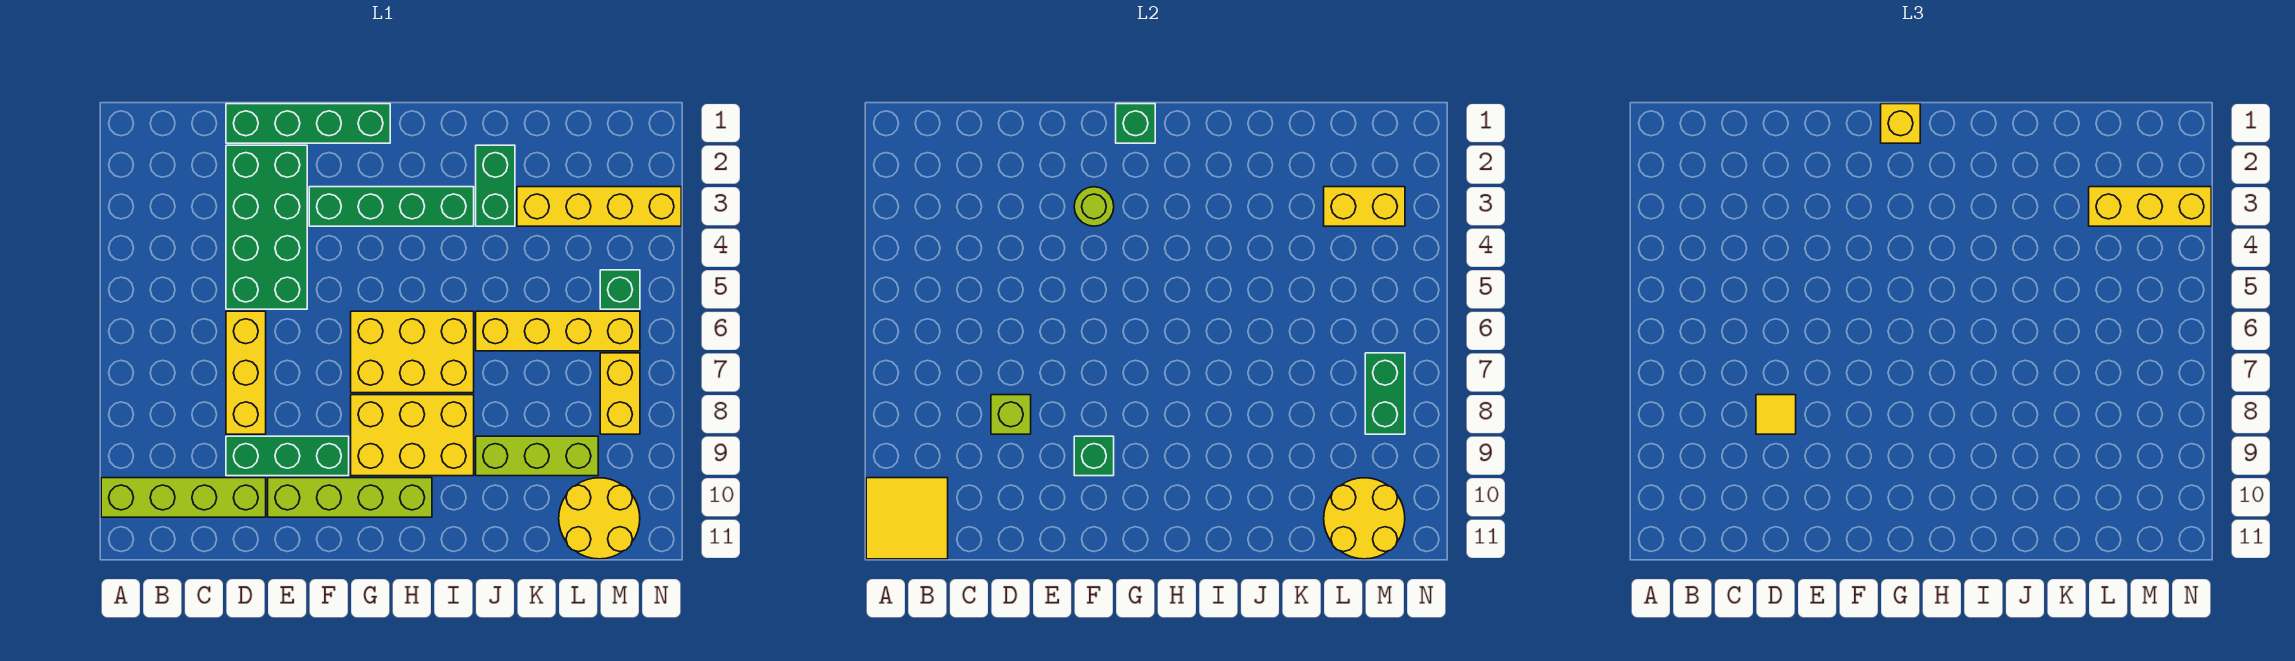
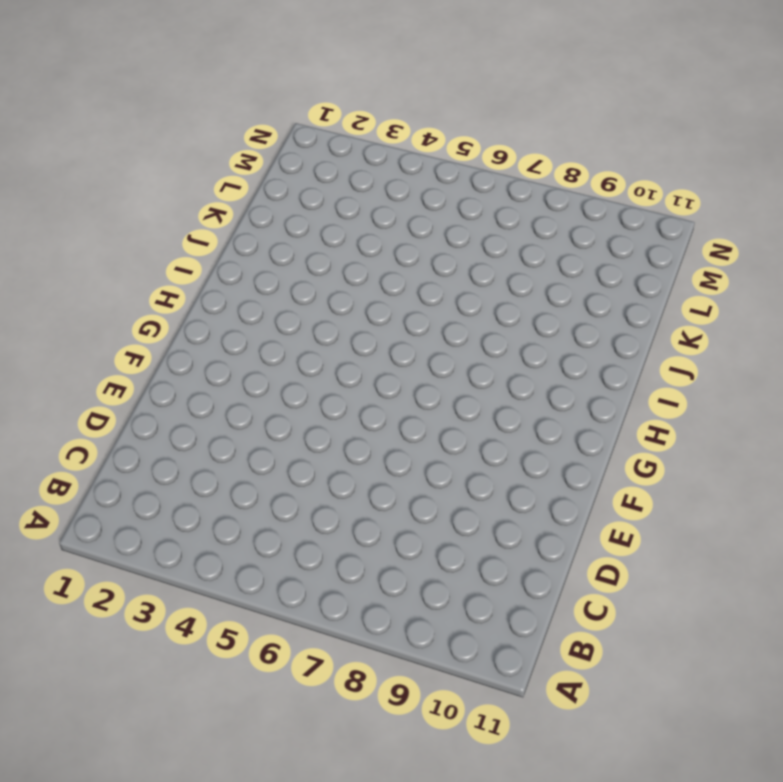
none -> lime 1x4 brick [101,478,266,517]
none -> green 1x4 brick [226,104,390,143]
none -> green 2x4 brick [226,145,307,309]

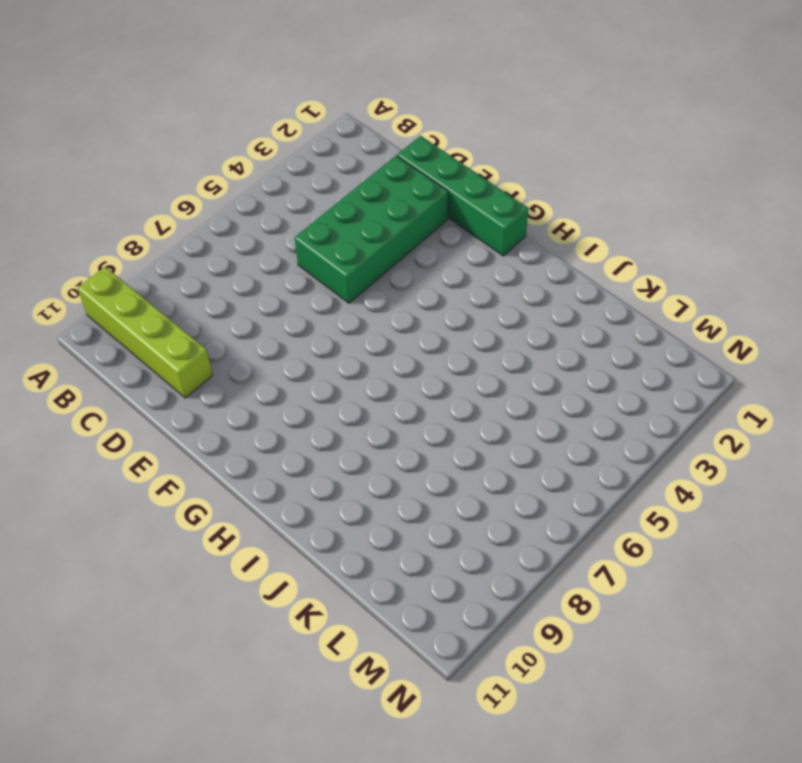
none -> yellow 1x3 brick [226,311,266,434]
none -> green 1x3 brick [226,436,349,476]
none -> lime 1x4 brick [268,478,432,517]

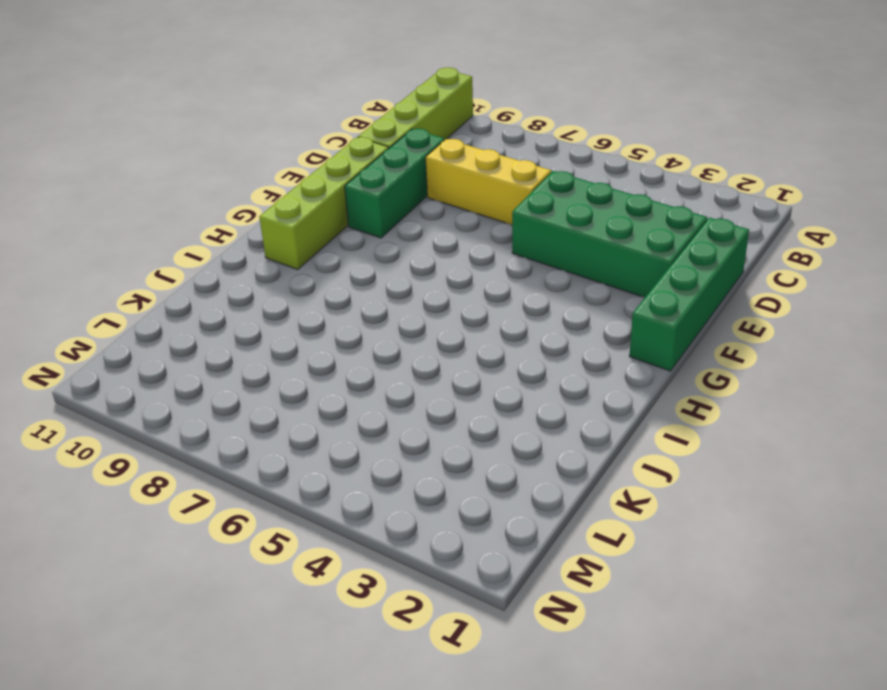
none -> green 1x4 brick [309,187,474,226]
none -> yellow 2x3 brick [351,311,474,393]
none -> yellow 2x3 brick [351,395,474,476]

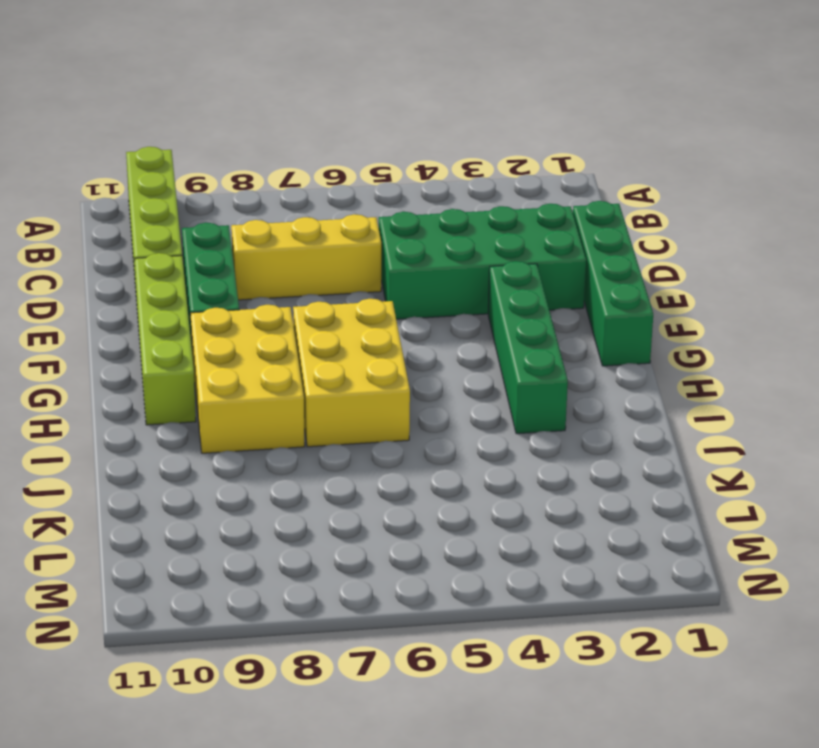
none -> green 1x2 brick [476,145,515,226]
none -> yellow 1x4 brick [476,311,640,351]
none -> lime 1x3 brick [476,436,598,476]

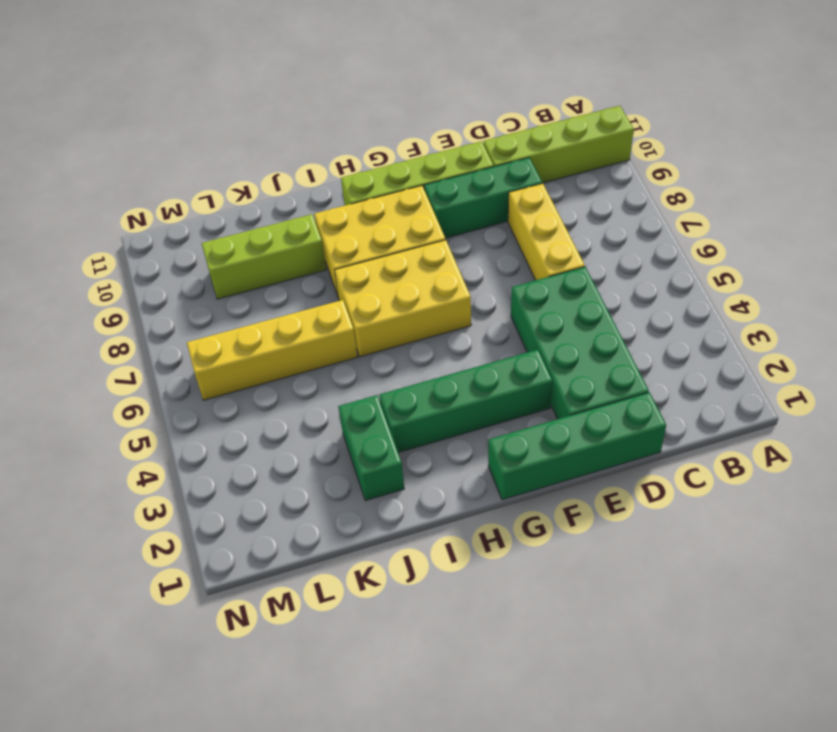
none -> yellow 1x4 brick [517,187,681,226]
none -> yellow 2x2 round brick [559,478,640,559]
none -> green 1x1 brick [600,270,640,309]

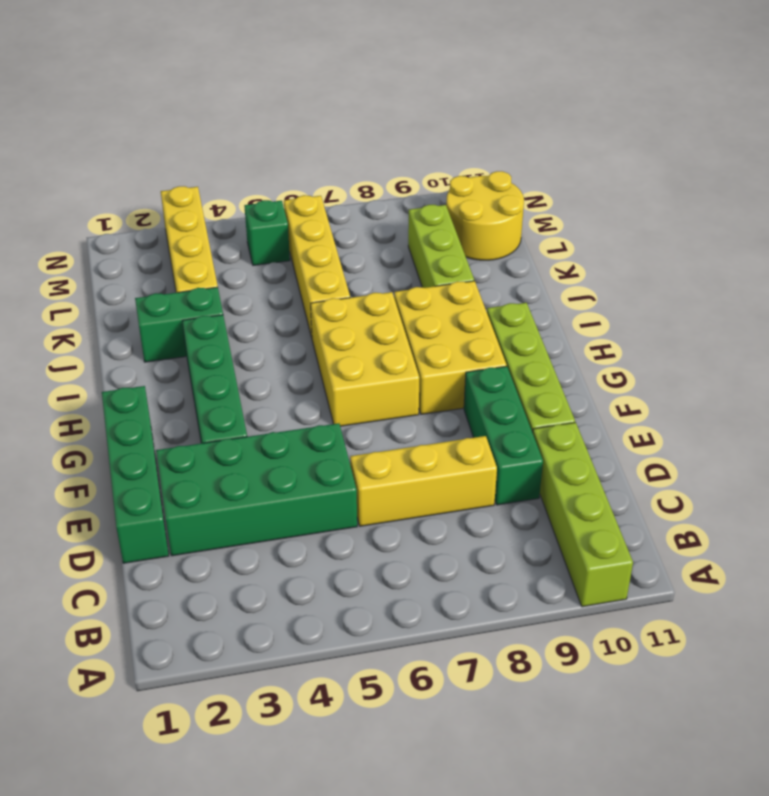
none -> yellow 1x2 brick [600,353,640,434]
none -> yellow 2x2 tile [866,478,948,559]
none -> lime 1x1 brick [991,395,1031,434]

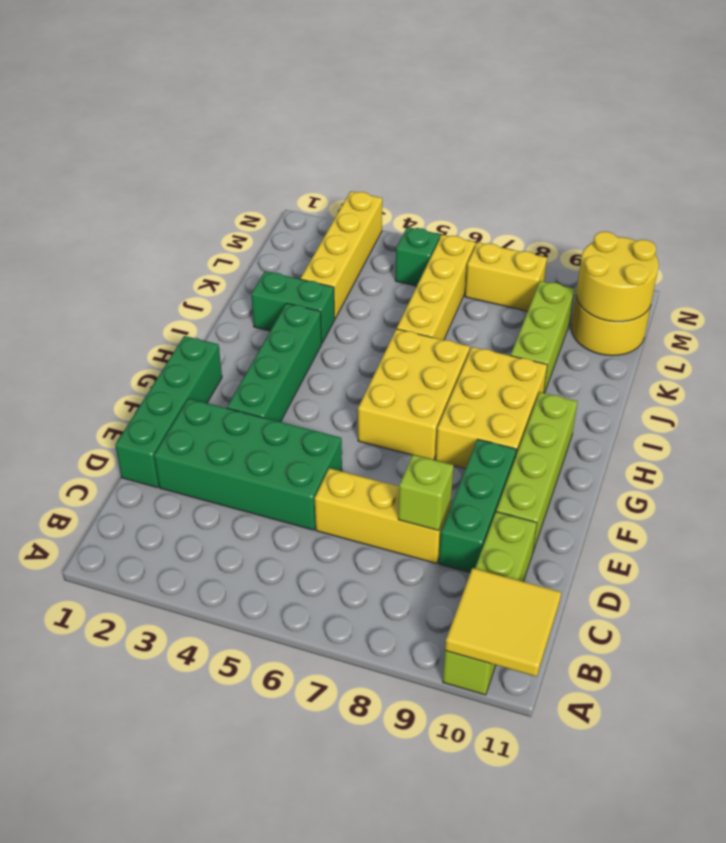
none -> lime 1x1 round brick [1074,187,1114,226]
none -> green 1x1 brick [1074,436,1114,476]
none -> green 1x1 brick [1116,104,1155,143]

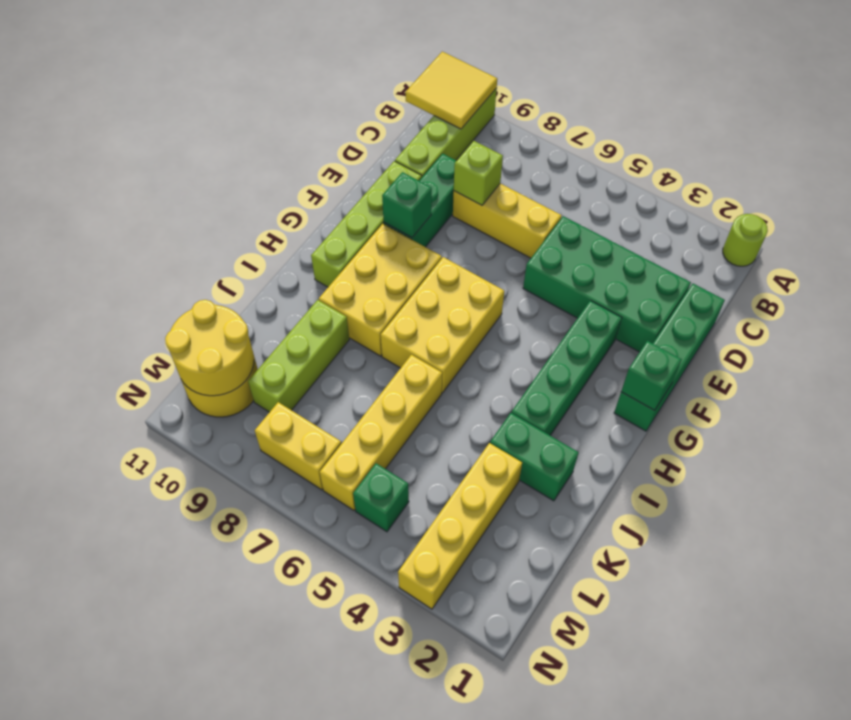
lime 1x1 round brick [723,214,768,266] -> lime 1x1 round brick moved to [1074,187,1114,226]
none -> yellow 1x2 brick [1324,187,1405,226]
none -> green 1x2 brick [1365,353,1405,434]
none -> yellow 1x1 tile [1756,395,1796,434]

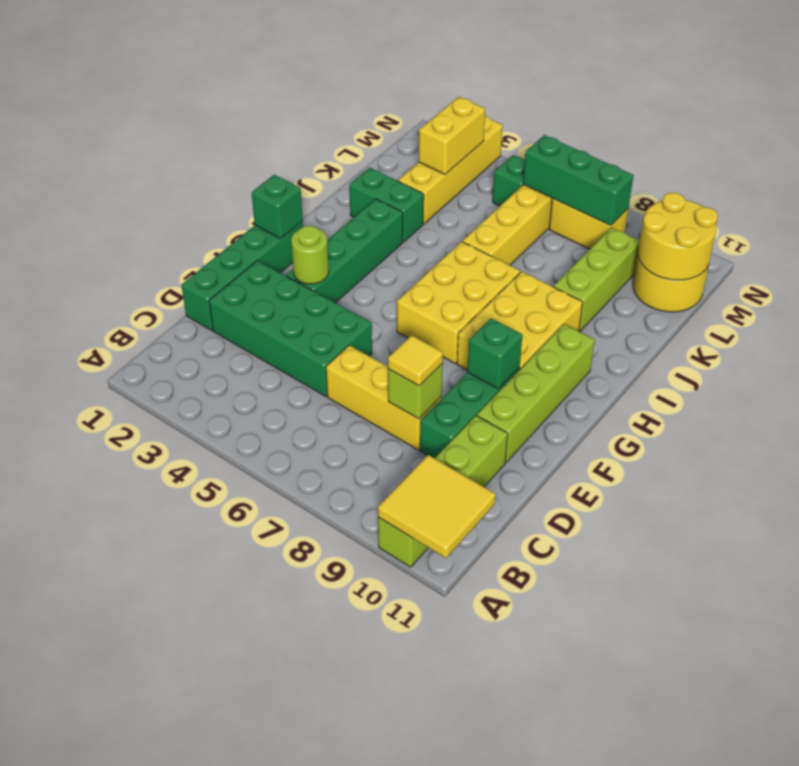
green 1x3 brick [523,135,633,225] -> green 1x2 brick [1365,353,1405,434]
none -> yellow 1x1 brick [1881,104,1920,143]
none -> yellow 1x3 brick [2089,187,2211,226]

